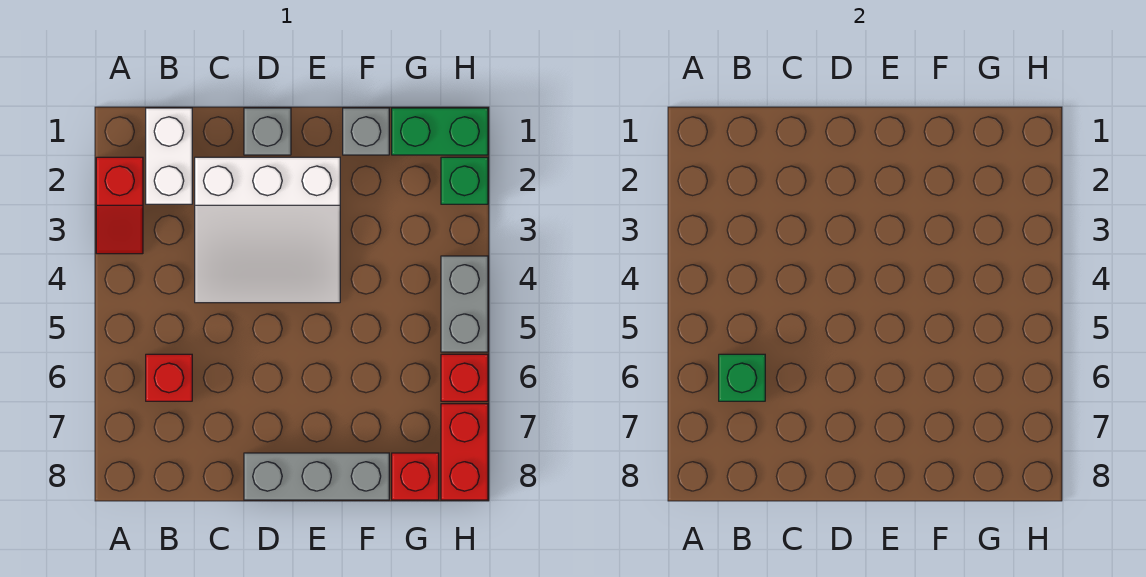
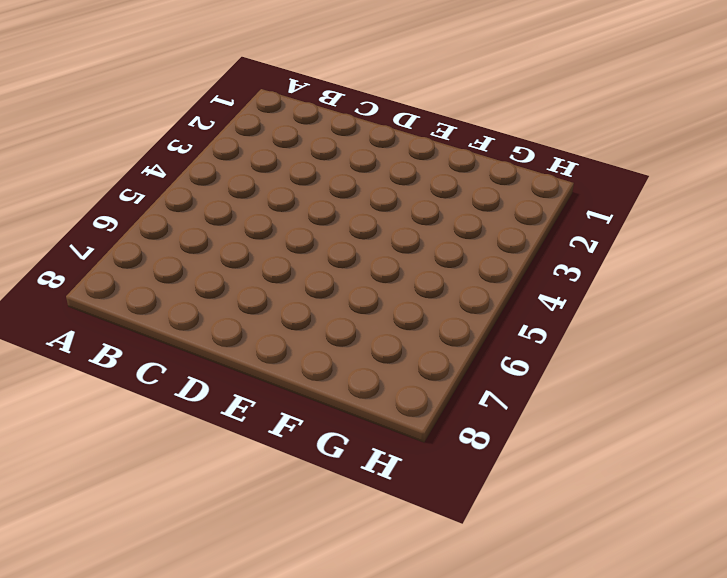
none -> red 1x2 slope [96,157,143,254]
none -> white 1x2 brick [146,108,192,204]
none -> red 1x1 brick [146,354,192,401]

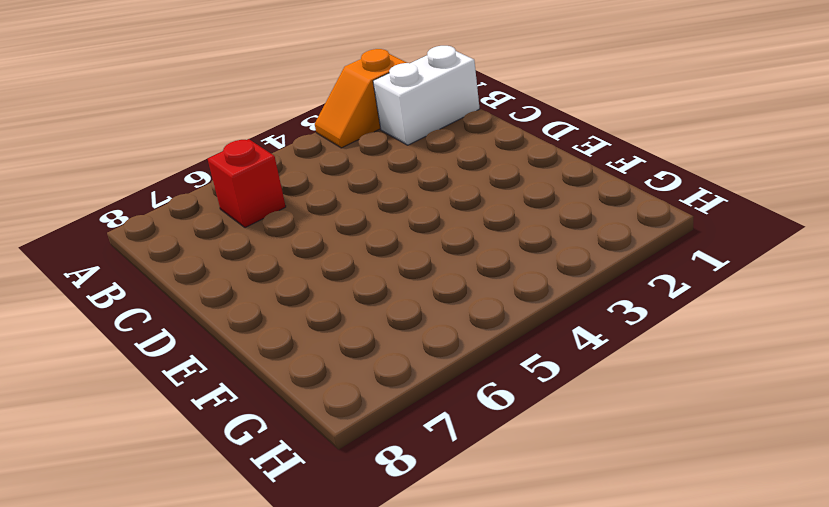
orange 1x2 slope [315,49,407,148] -> red 1x2 slope [96,157,143,254]
none -> white 3x3 slope [195,157,340,303]
none -> grey 1x1 brick [244,108,291,155]
none -> grey 1x3 brick [244,453,389,500]

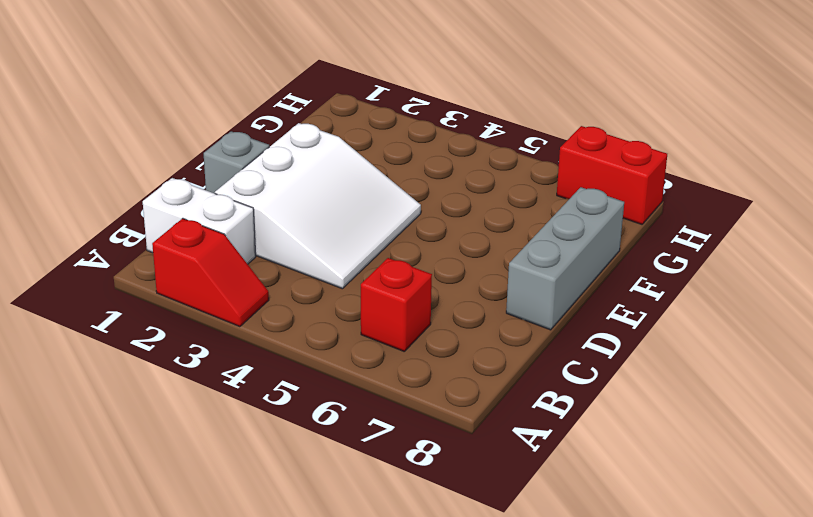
none -> grey 1x1 brick [343,108,389,155]
none -> green 1x2 brick [392,108,488,155]
none -> red 1x1 brick [392,453,439,500]

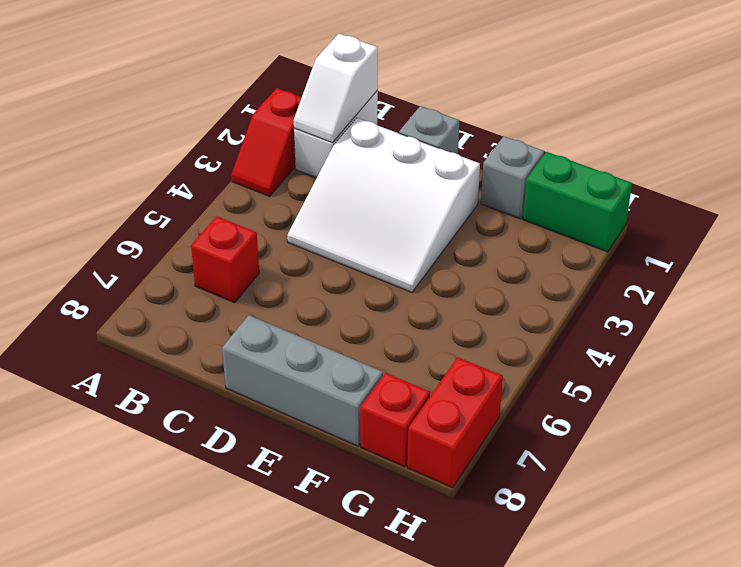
white 1x2 slope [293,34,378,143] -> none
none -> green 1x1 brick [441,157,488,204]
none -> grey 1x2 brick [441,256,488,352]
none -> red 1x1 brick [441,354,488,401]

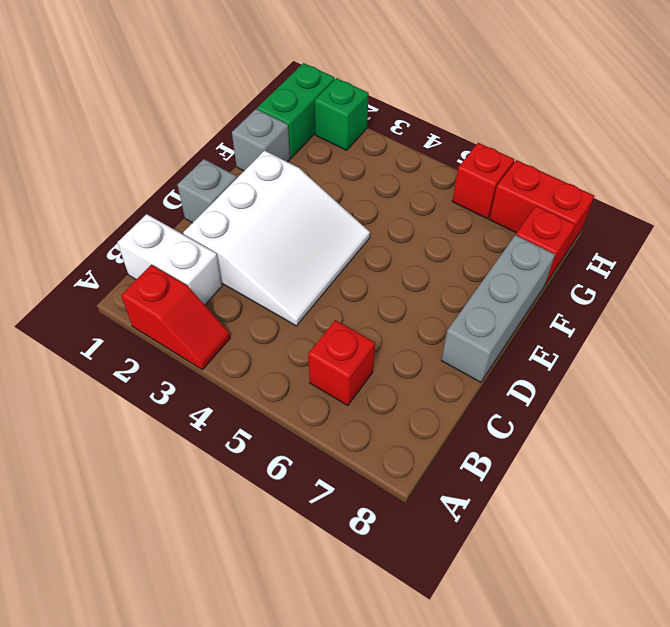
none -> grey 1x2 brick [441,256,488,352]
none -> green 1x1 brick [719,354,765,401]

